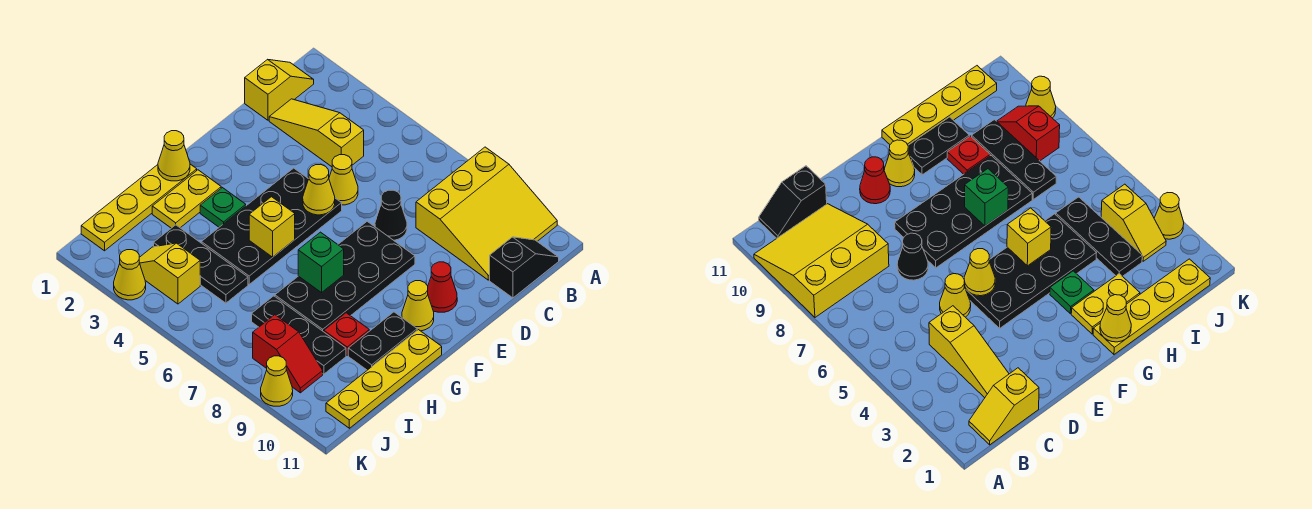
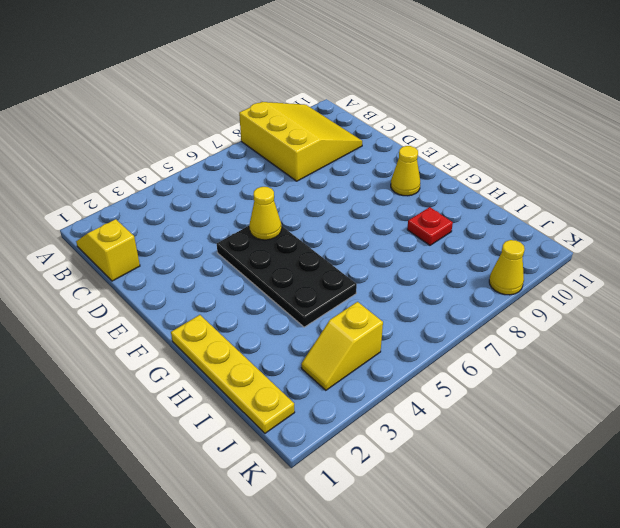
none -> black 1x2 slope [490,237,559,298]
none -> yellow 1x3 slope [269,99,364,167]
none -> yellow 1x1 cone [329,155,358,205]

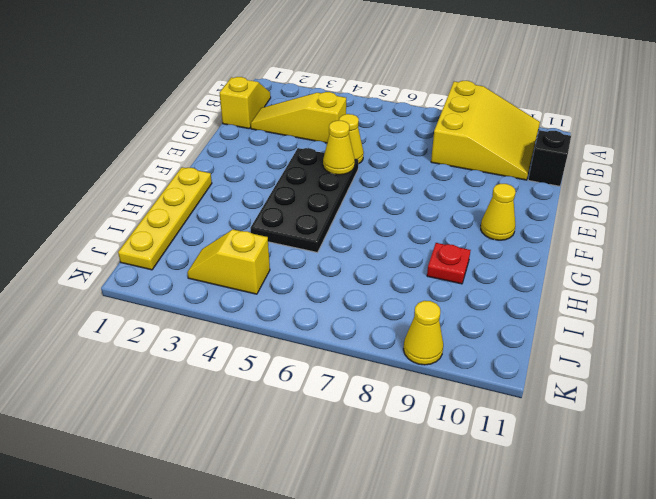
none -> black 1x1 cone [375,190,407,240]
none -> black 2x4 plate [275,221,415,332]
none -> red 1x1 cone [428,262,457,312]

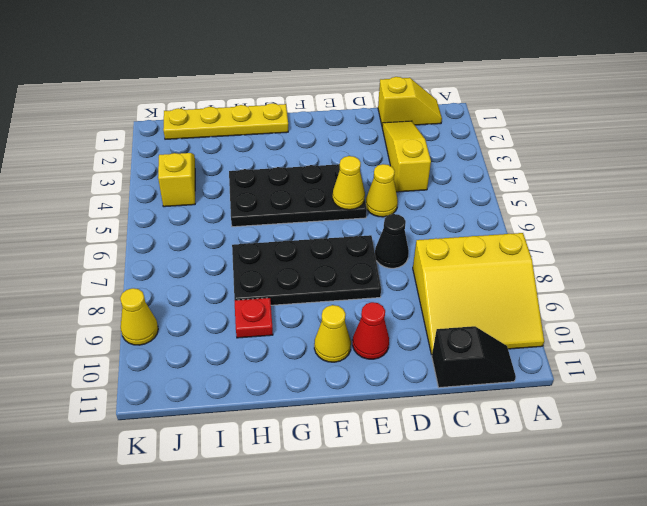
none -> yellow 1x2 plate [152,170,221,228]
none -> green 1x1 plate [200,188,246,227]
none -> black 1x2 plate [348,312,417,370]

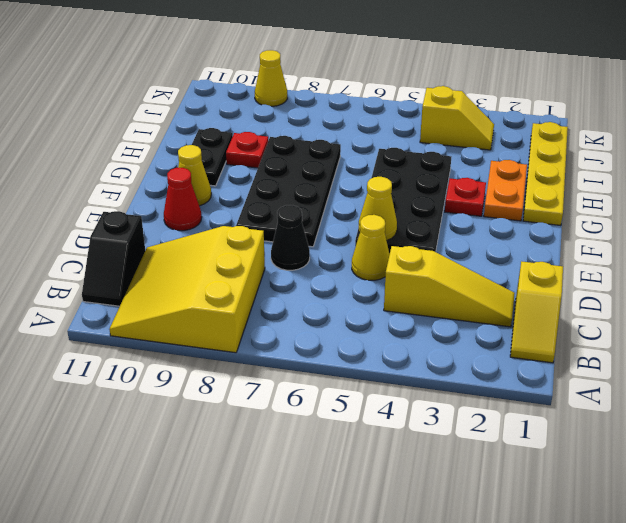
orange 1x2 plate [484,160,527,221] -> yellow 1x2 plate [152,170,221,228]
red 1x1 plate [445,178,486,216] -> green 1x1 plate [200,188,246,227]
none -> yellow 1x4 plate [326,330,442,428]
none -> black 1x3 plate [154,225,248,303]
none -> black 1x3 plate [252,296,346,374]

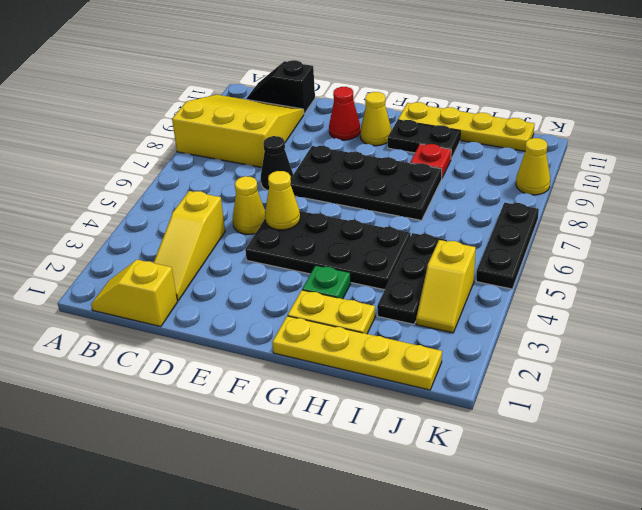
black 1x3 plate [476,203,539,289] -> black 1x3 plate moved to [252,296,346,374]
none -> red 1x2 slope [253,315,323,393]
none -> yellow 1x1 cone [114,250,146,300]
none -> yellow 1x1 cone [158,131,190,181]

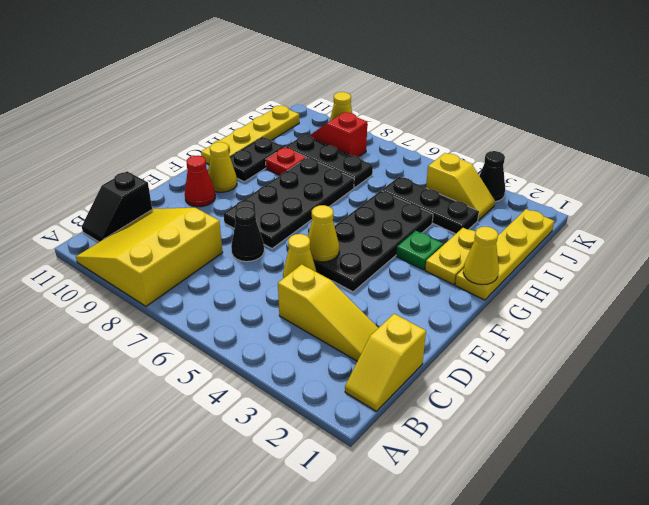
black 1x1 cone [479,151,505,202] -> yellow 1x1 cone [114,250,146,300]
none -> yellow 1x1 brick [249,197,295,257]
none -> green 1x1 brick [298,232,344,293]

